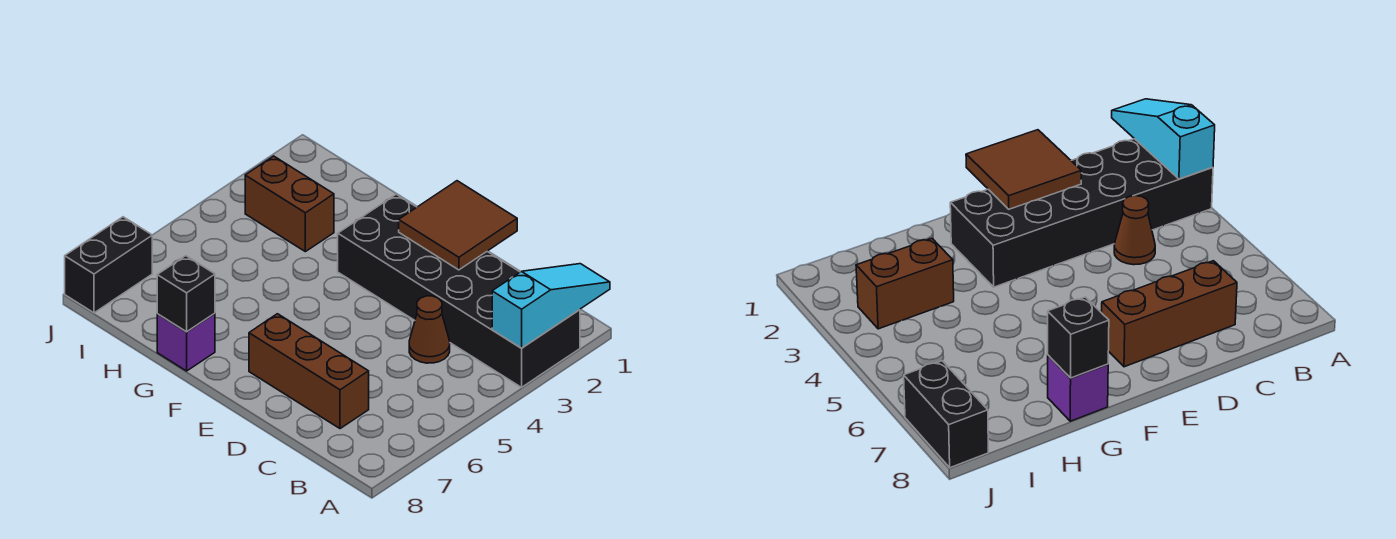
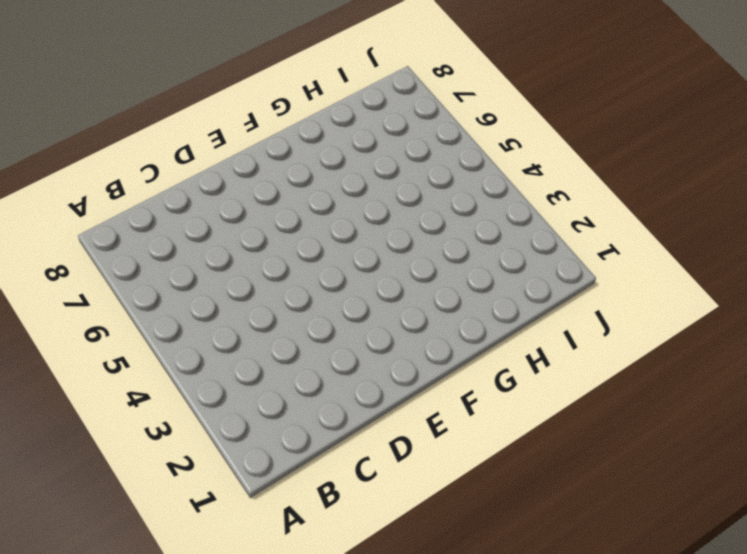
none -> black 2x6 brick [338,194,580,387]
none -> brown 1x1 cone [409,296,450,363]

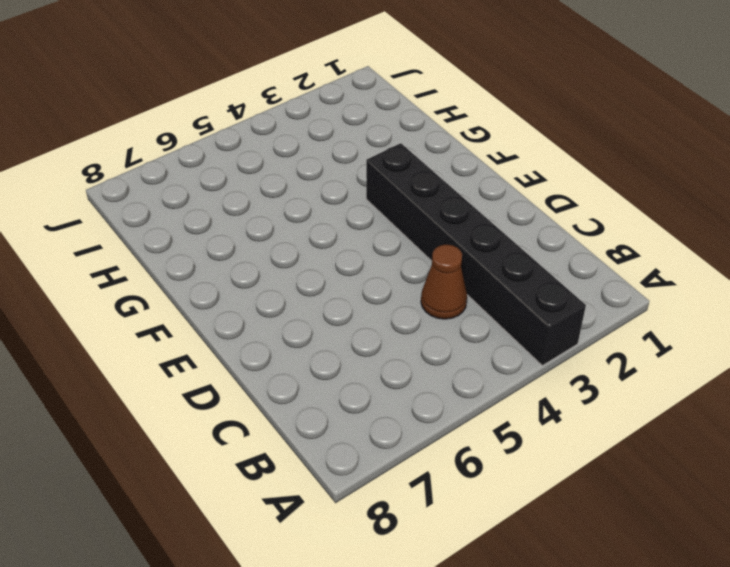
black 1x6 brick [366,143,586,366] -> black 2x6 brick [338,194,580,387]
none -> brown 1x3 brick [249,314,369,429]
none -> purple 1x1 brick [157,313,215,371]

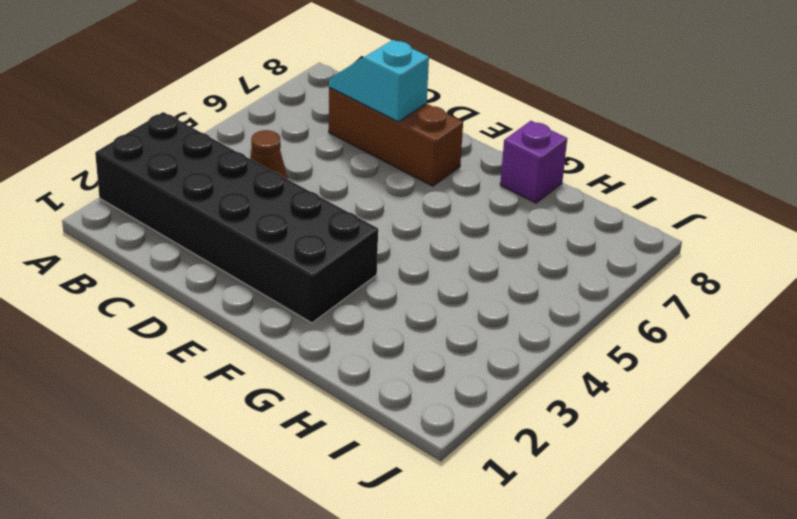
cyan 1x2 slope [329,40,429,122] -> none
none -> brown 1x2 brick [245,156,334,252]
none -> black 1x2 brick [65,217,152,313]

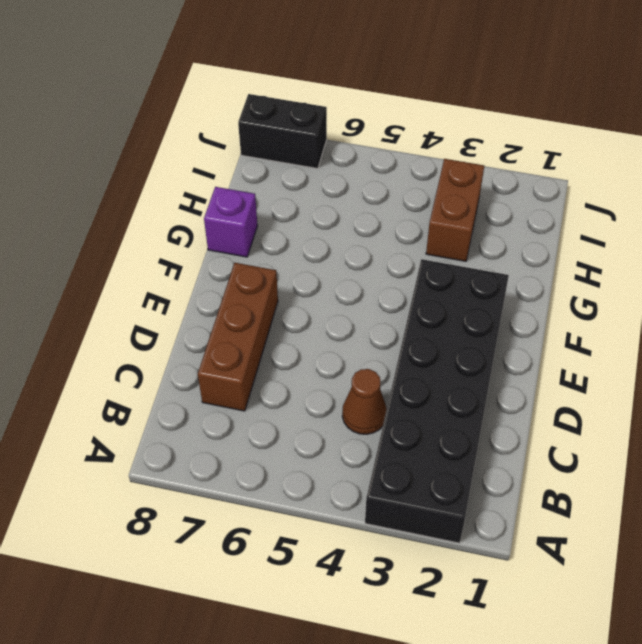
none -> cyan 1x3 slope [492,264,610,348]
none -> brown 2x2 tile [399,181,517,270]

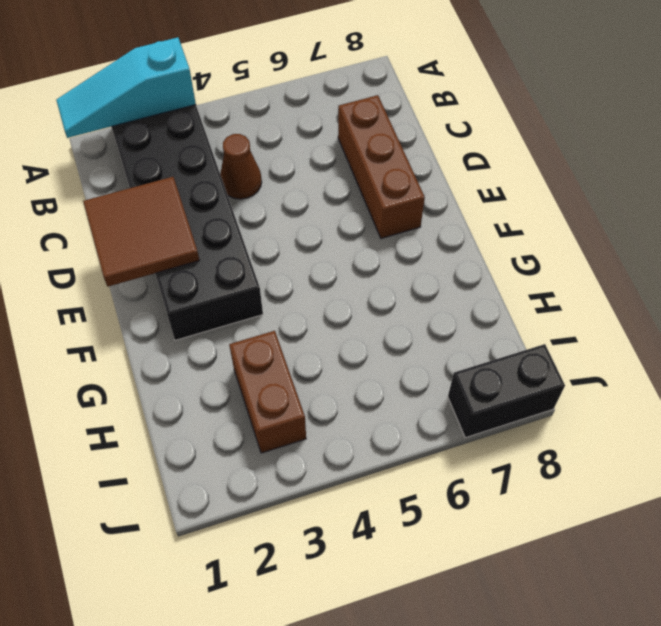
none -> purple 1x1 brick [157,313,215,371]
none -> black 1x1 brick [157,256,215,332]

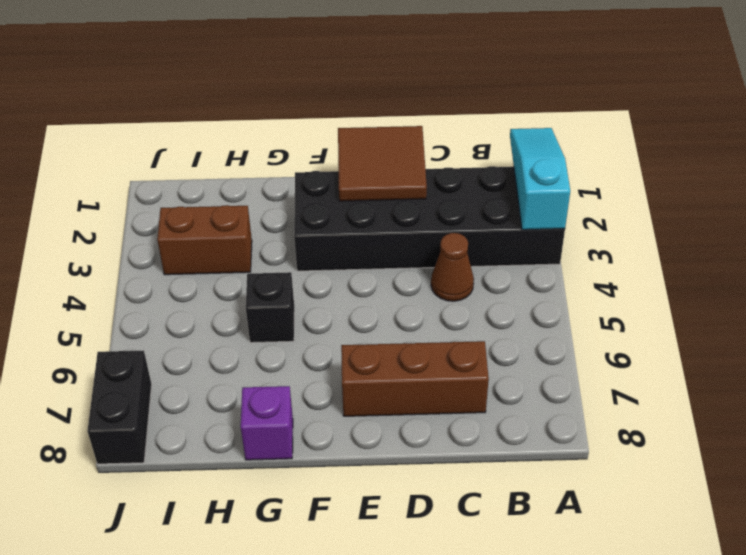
black 1x1 brick [246,272,294,343] -> black 1x1 brick moved to [157,256,215,332]

